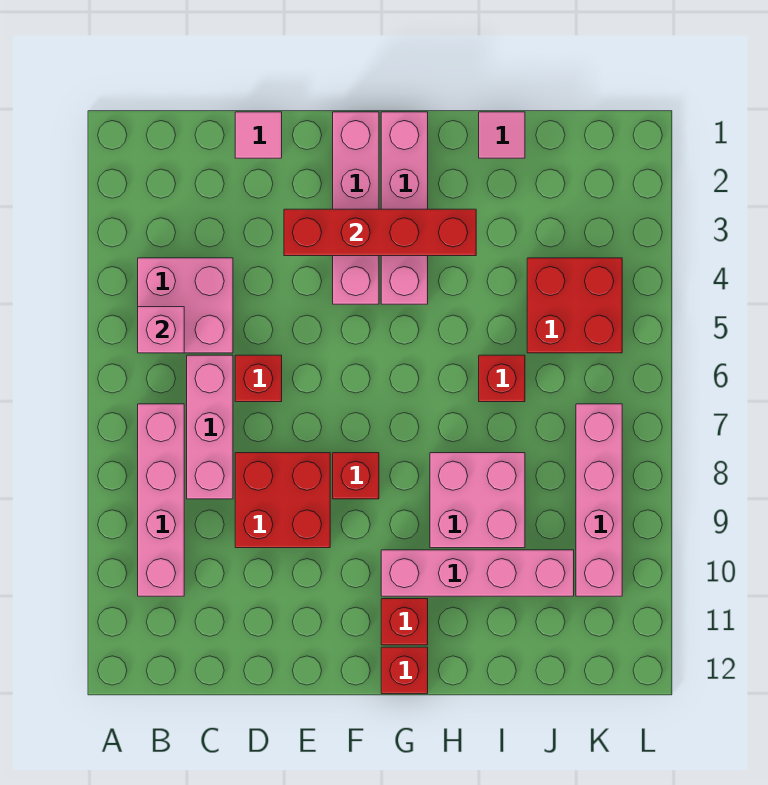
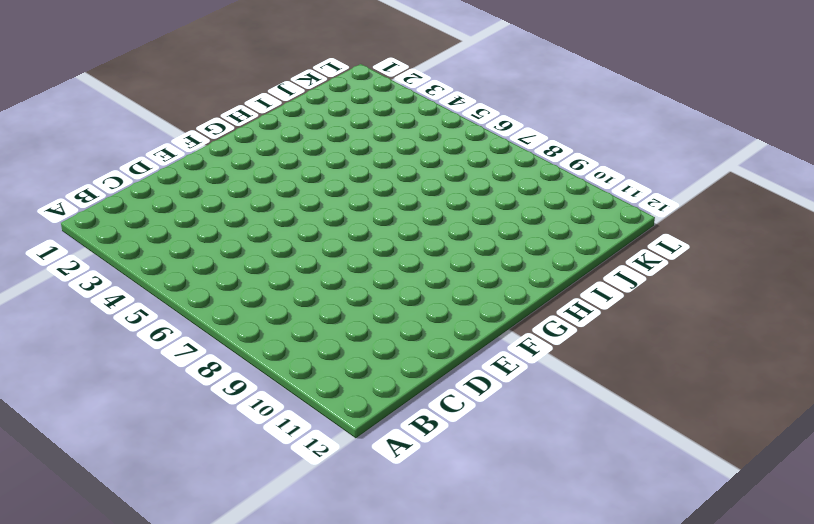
none -> pink 2x2 brick [138,258,233,353]
none -> pink 1x4 brick [138,404,184,596]
none -> pink 1x3 brick [187,355,233,499]

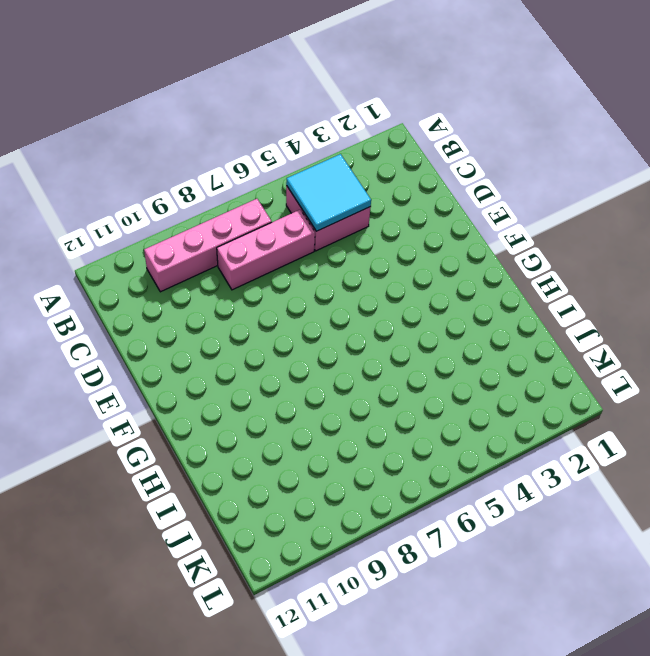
cyan 2x2 tile [286,154,371,231] -> pink 1x1 brick [138,307,184,353]
none -> pink 1x1 tile [235,112,282,158]
none -> red 1x1 brick [235,355,282,402]
none -> red 2x2 brick [235,453,330,548]

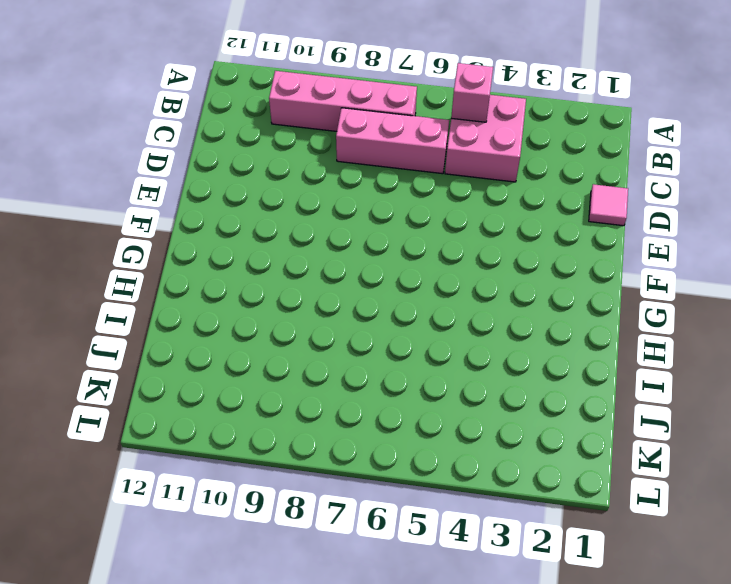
none -> red 1x1 brick [235,355,282,402]
none -> red 2x2 brick [235,453,330,548]
none -> pink 1x4 brick [333,112,379,304]

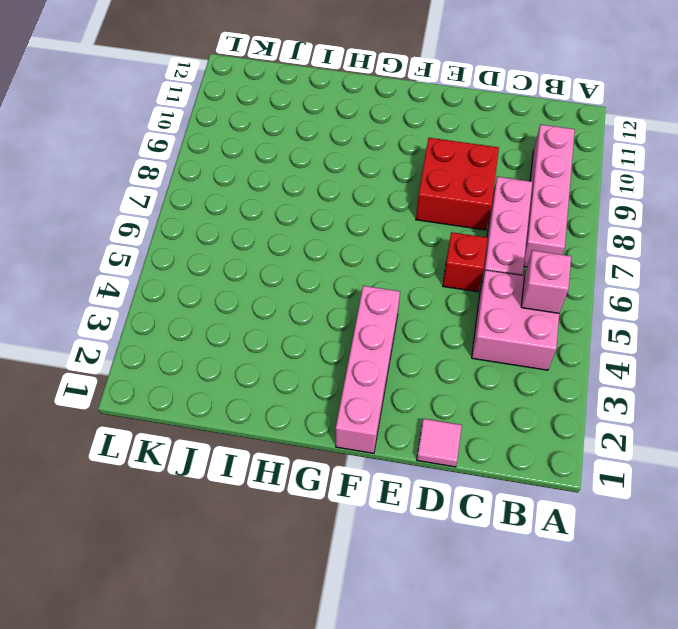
none -> red 1x1 brick [333,453,379,499]
none -> pink 1x4 brick [381,112,428,304]
none -> pink 1x4 brick [381,550,574,596]

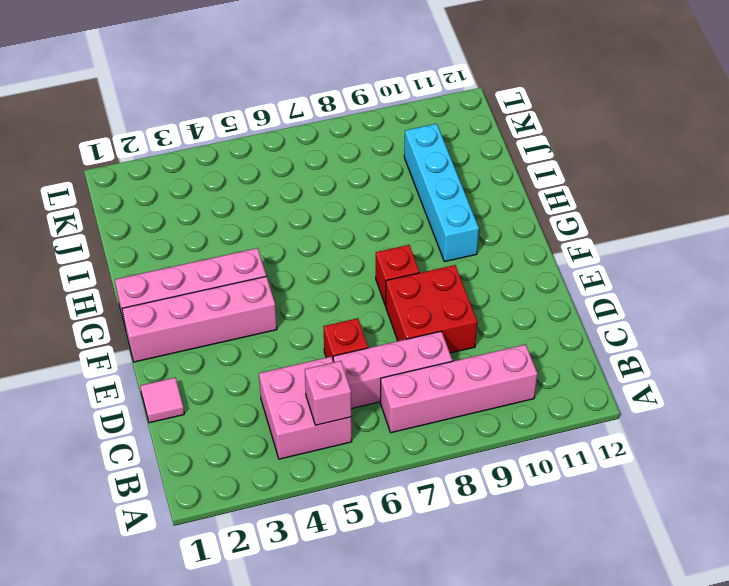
cyan 1x4 brick [404,124,479,262] -> pink 1x4 brick [381,550,574,596]
none -> red 1x1 brick [381,599,428,645]
none -> red 1x1 brick [381,647,428,694]
none -> pink 2x2 brick [430,453,525,548]

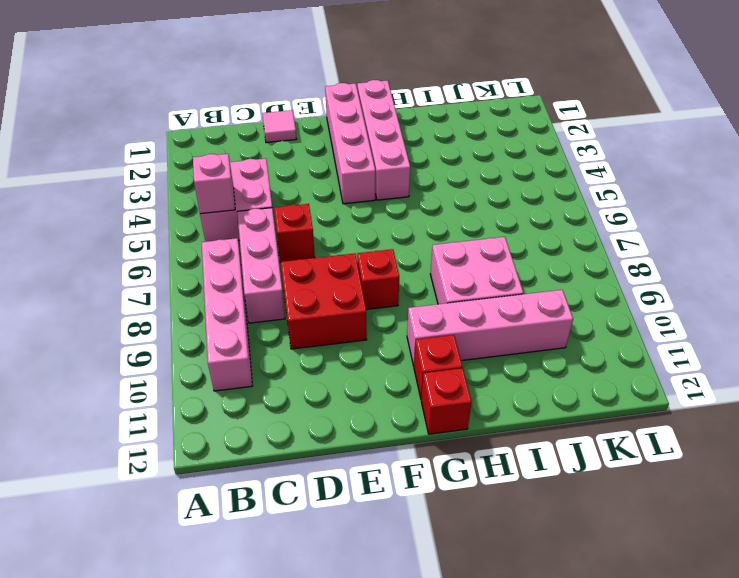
none -> pink 1x1 tile [479,112,525,158]
none -> red 1x1 brick [479,355,525,402]
none -> red 2x2 brick [527,258,622,353]

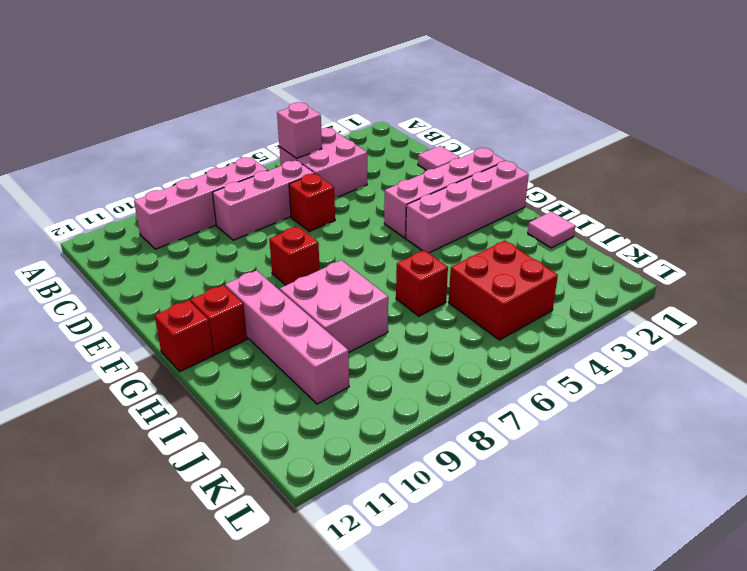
none -> red 2x2 brick [235,453,330,548]
none -> pink 1x4 brick [576,404,622,596]
none -> red 1x4 brick [284,209,476,256]

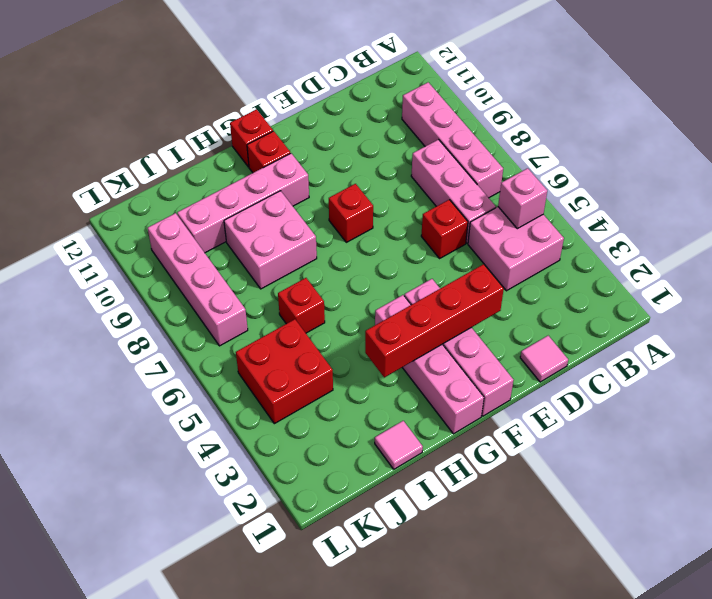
none -> red 2x2 brick [235,453,330,548]

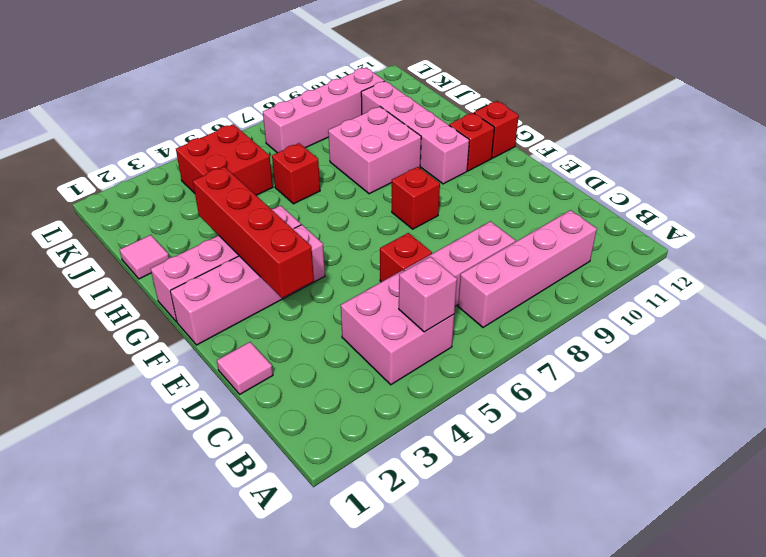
none -> red 2x2 brick [235,453,330,548]

